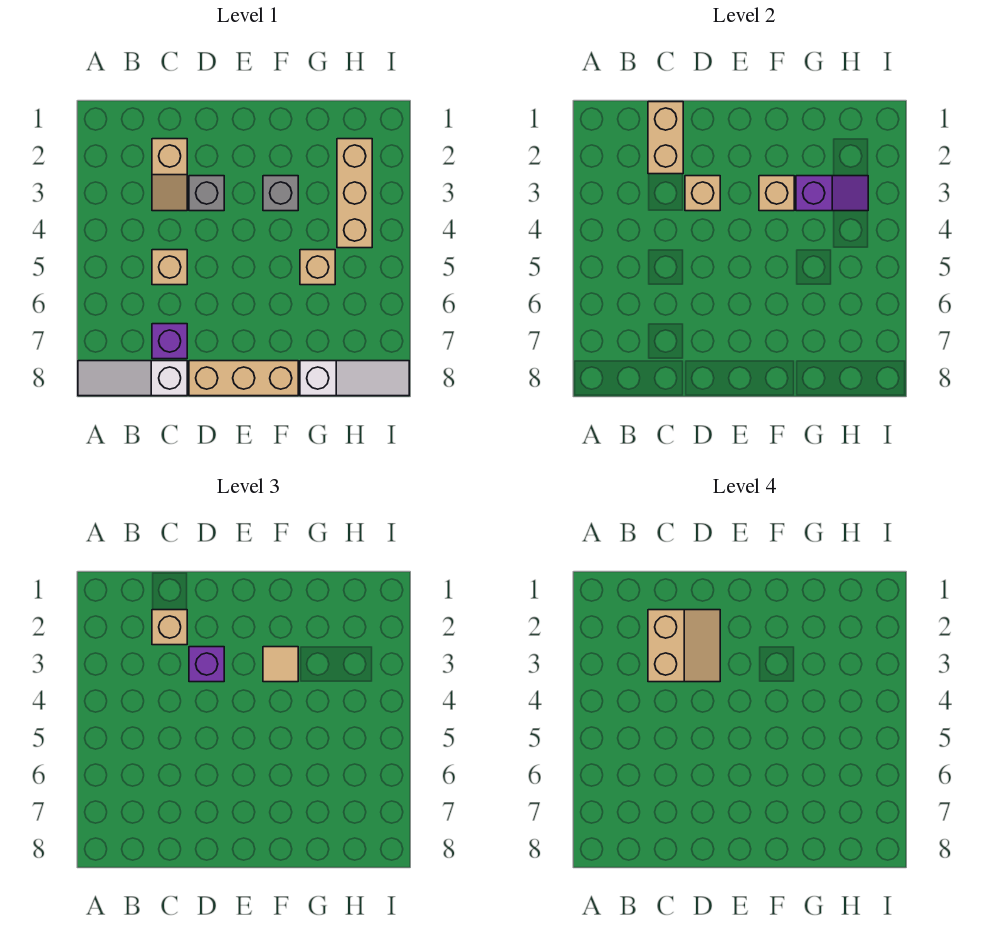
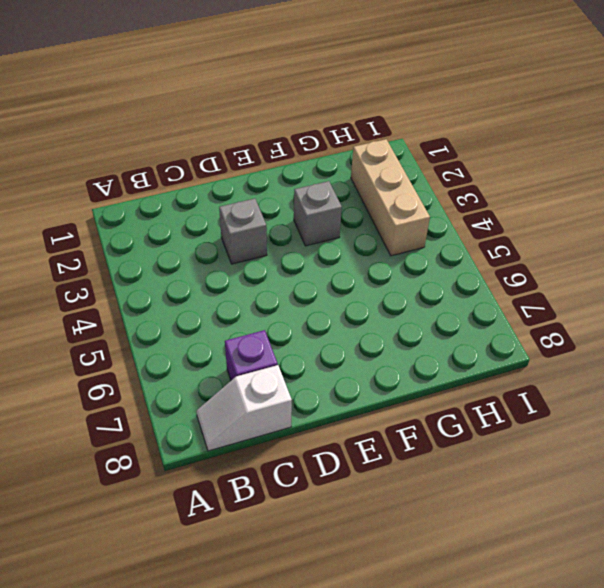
white 1x2 slope [196,365,292,451] -> white 1x3 slope [78,361,187,396]
none -> tan 1x2 slope [152,139,187,211]
none -> tan 1x1 brick [152,250,187,285]
none -> tan 1x3 brick [189,361,298,396]

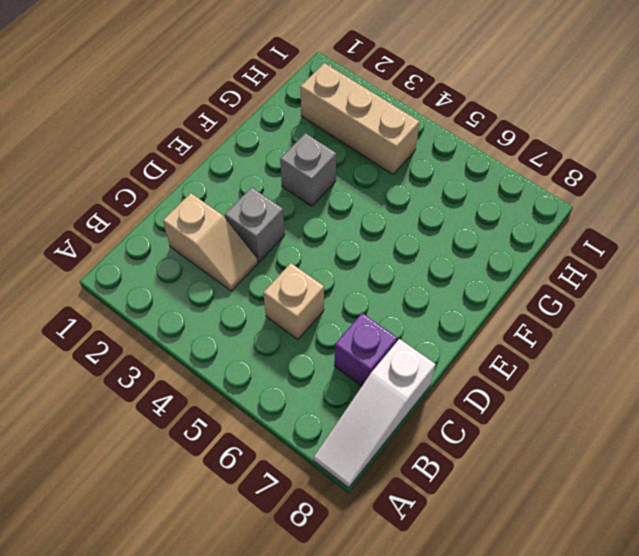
none -> tan 1x3 brick [189,361,298,396]
none -> tan 1x1 brick [300,250,335,285]
none -> white 1x3 slope [300,361,409,396]

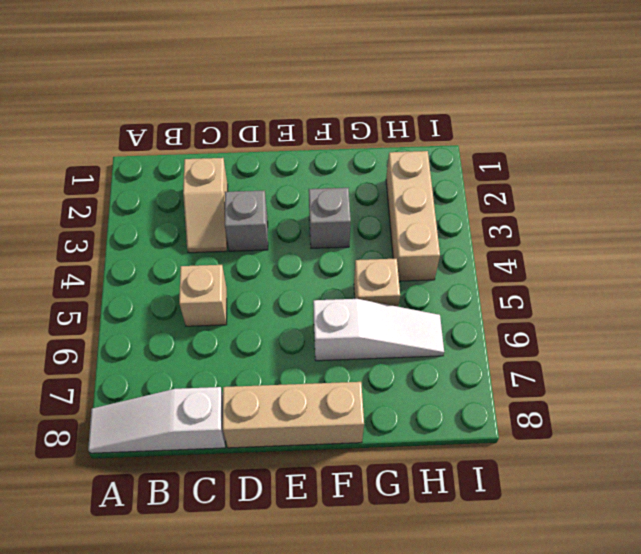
white 1x3 slope [313,299,444,361] -> white 1x3 slope moved to [300,361,409,396]
none -> purple 1x1 brick [152,324,187,359]
none -> tan 1x2 brick [648,102,683,174]
none -> tan 1x1 brick [685,176,720,211]

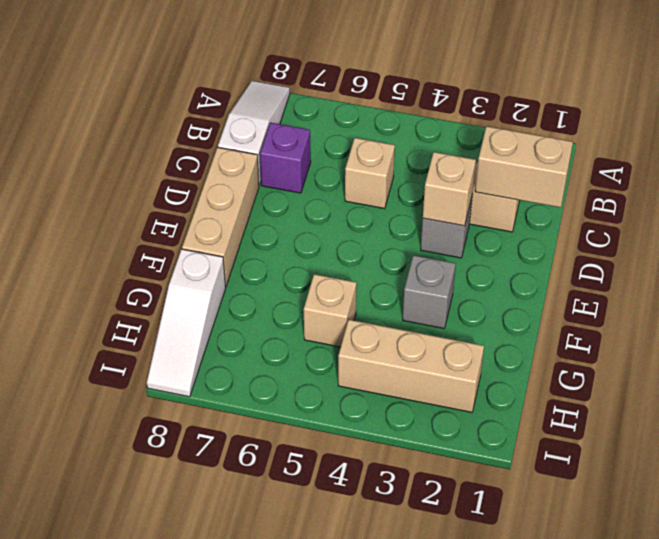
none -> tan 1x1 brick [759,176,794,211]
none -> purple 1x2 slope [796,176,868,211]
none -> tan 1x1 brick [152,610,187,645]

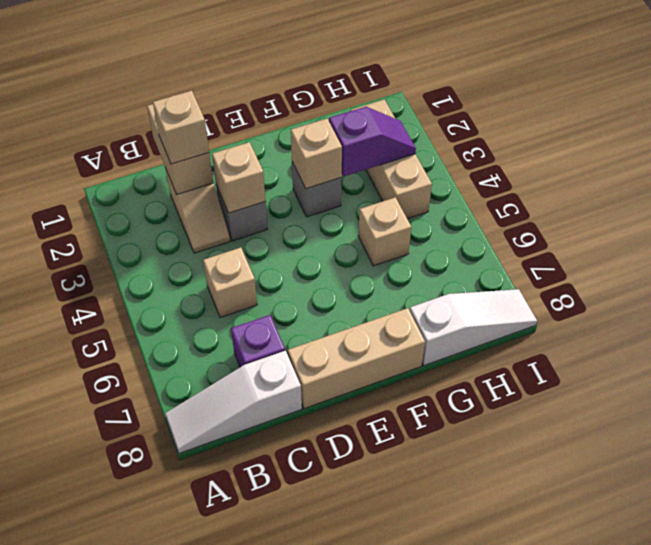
none -> purple 1x1 brick [189,647,224,682]
none -> tan 1x1 tile [263,647,298,682]
none -> tan 2x2 slope [648,610,720,682]

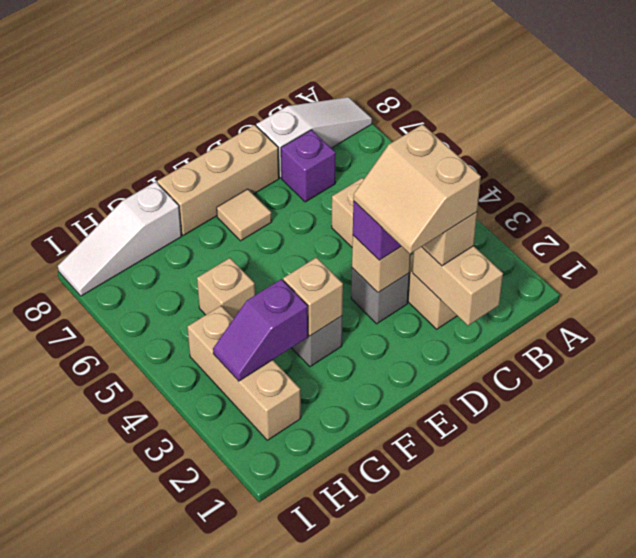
tan 1x1 tile [217,189,272,241] -> tan 1x1 tile moved to [263,647,298,682]

